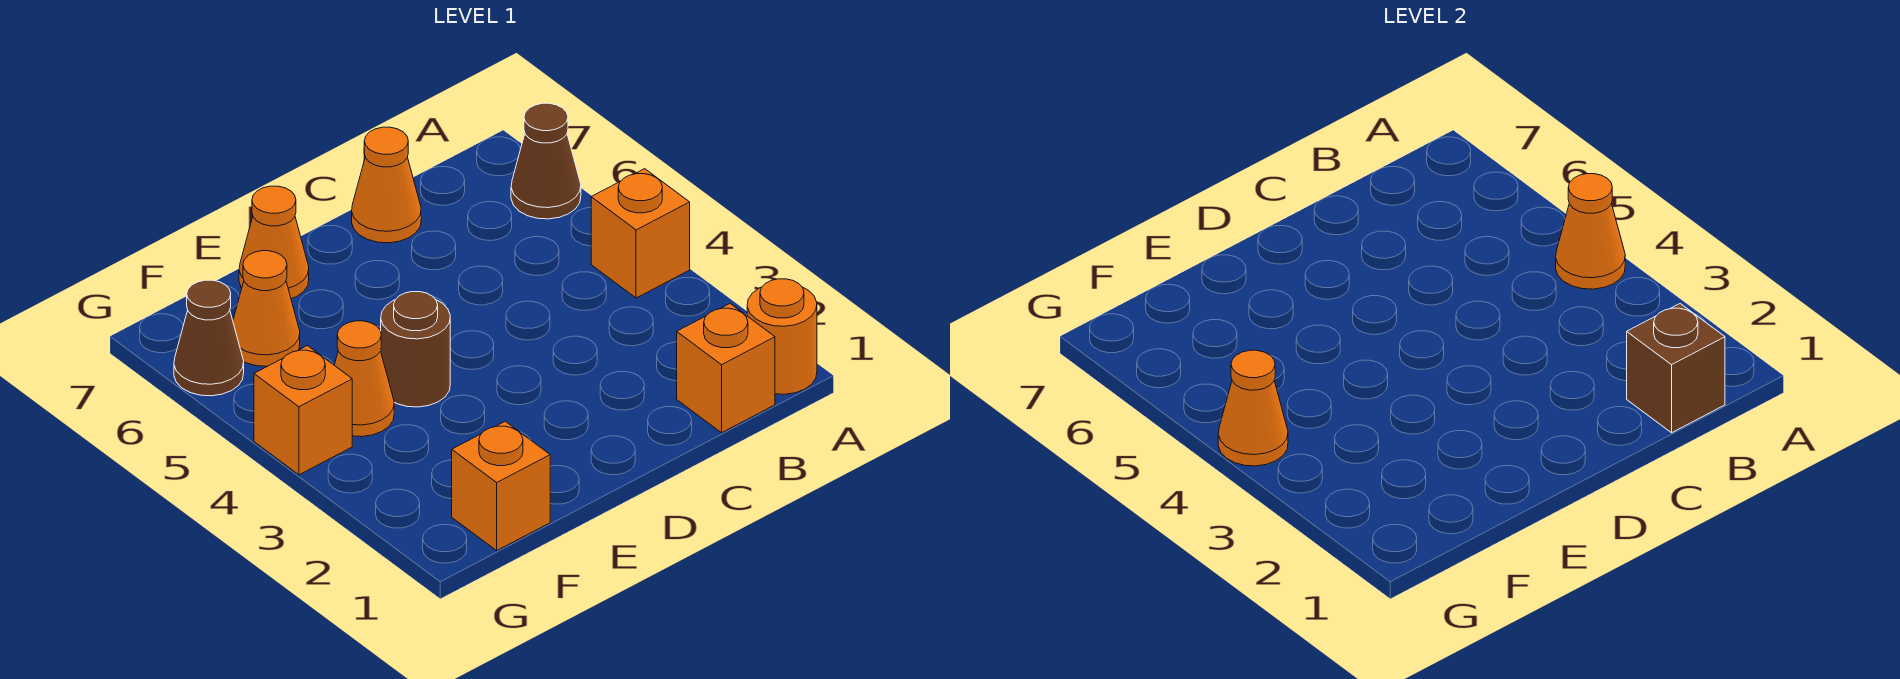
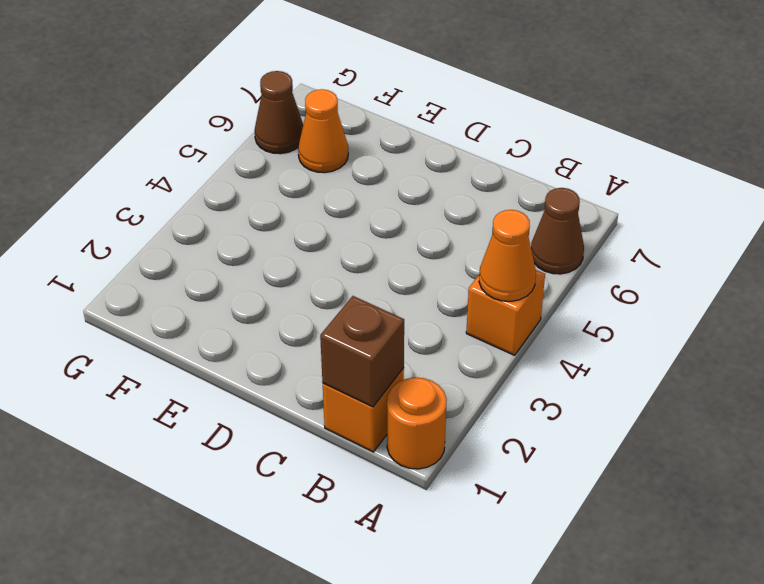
none -> orange 1x1 cone [352,127,421,243]
none -> brown 1x1 round brick [381,292,450,407]
none -> orange 1x1 cone [239,186,309,299]

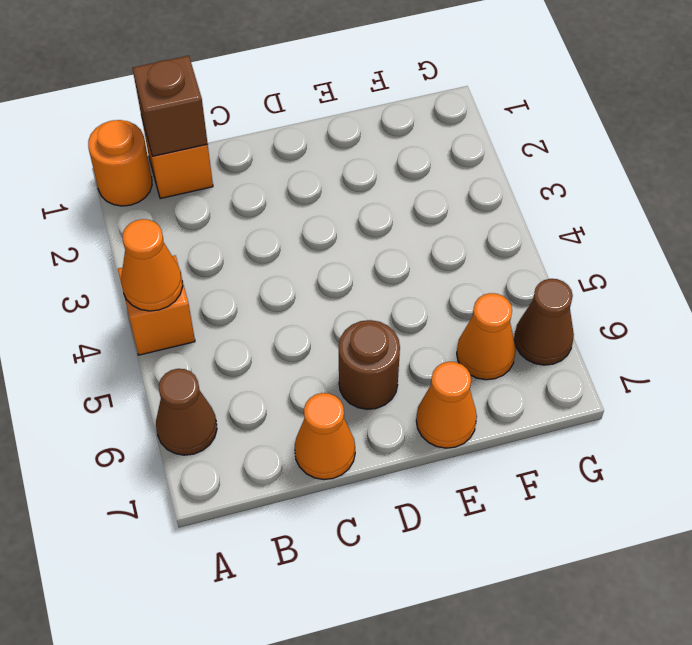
brown 1x1 round brick [339,320,400,409] -> brown 1x1 round brick moved to [381,292,450,407]
none -> orange 1x1 brick [452,421,550,550]
none -> orange 1x1 cone [334,321,394,437]
none -> orange 1x1 brick [254,346,352,475]

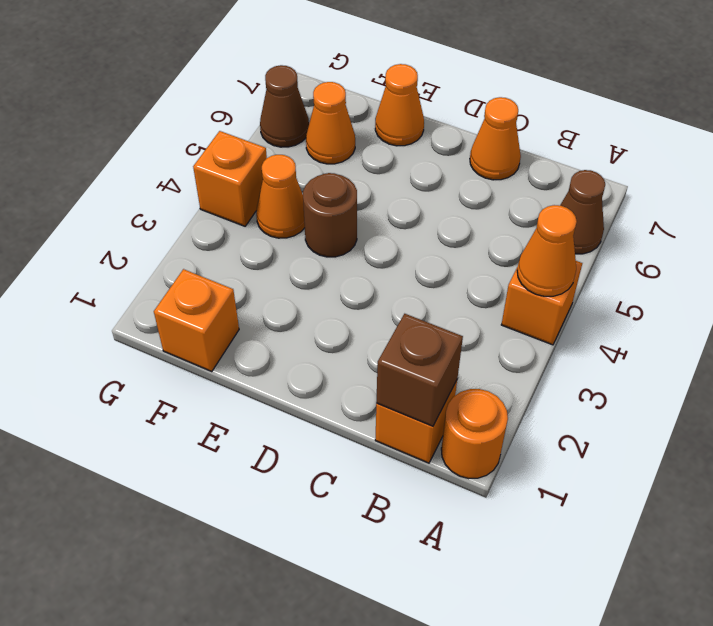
none -> orange 1x1 cone [1218,350,1288,466]

